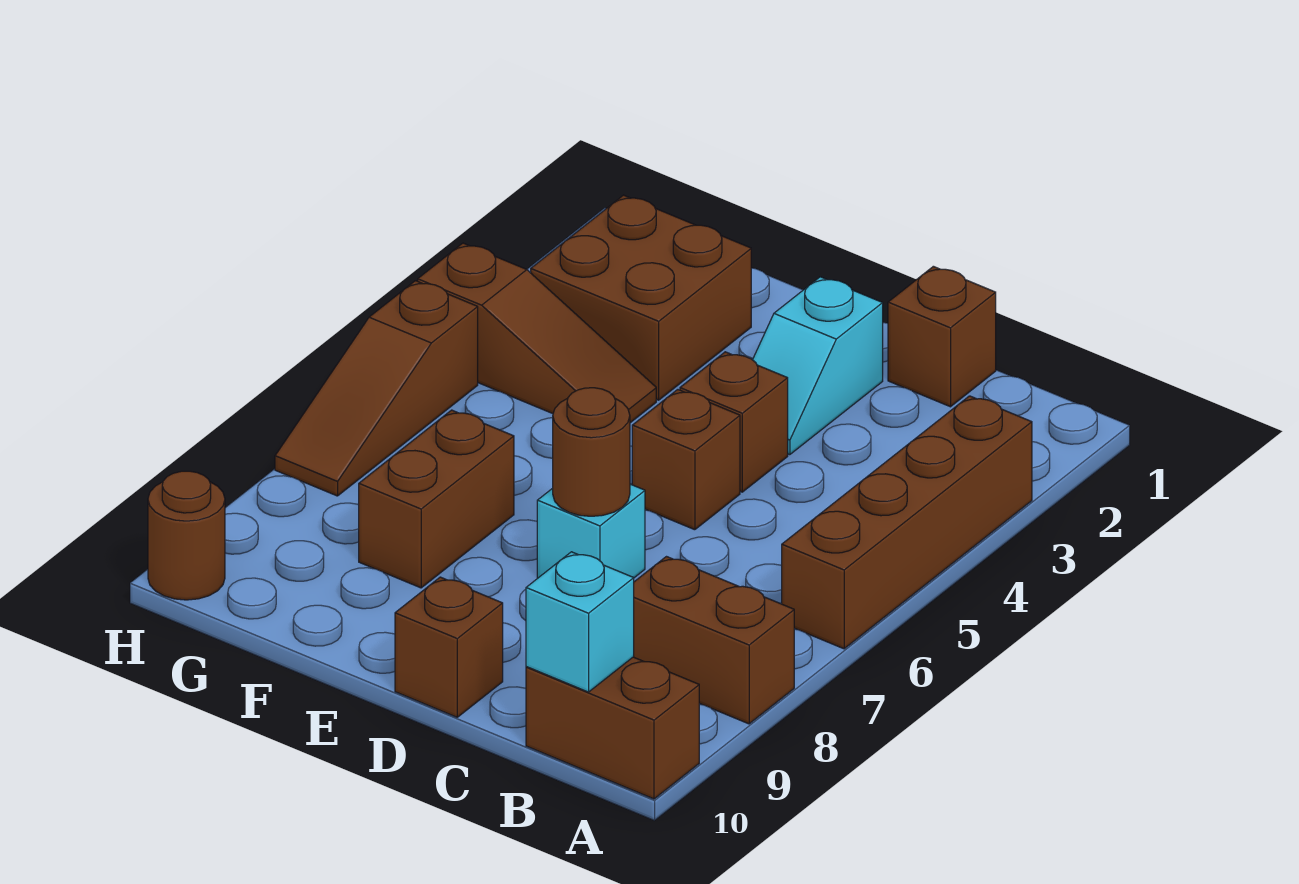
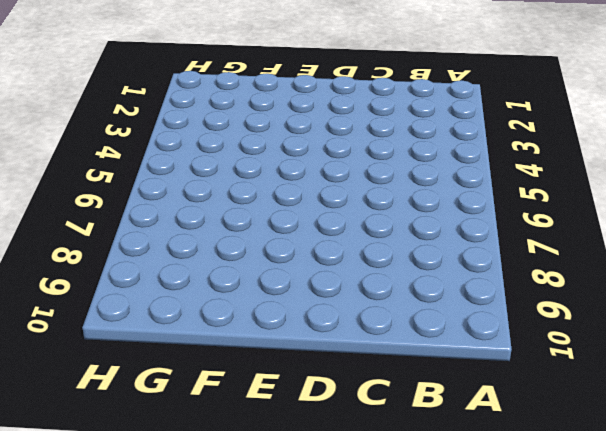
none -> brown 1x4 brick [782,396,1032,649]
none -> brown 1x2 brick [634,557,794,724]
none -> brown 1x2 brick [526,657,699,799]

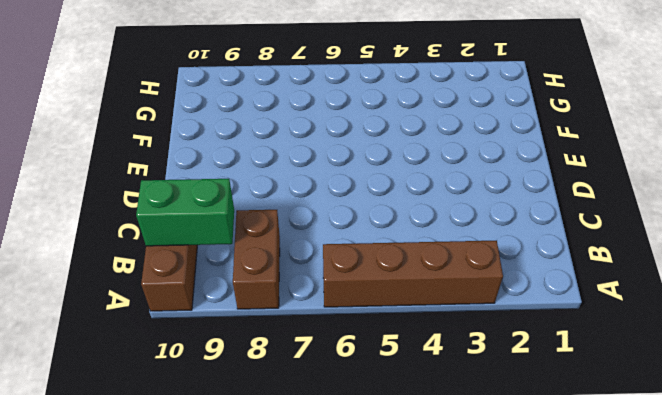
green 1x2 brick [136,179,234,246] -> cyan 1x1 brick [526,552,634,692]
none -> brown 1x1 brick [888,266,996,407]
none -> cyan 1x2 slope [753,277,883,455]
none -> brown 1x1 brick [680,352,788,492]

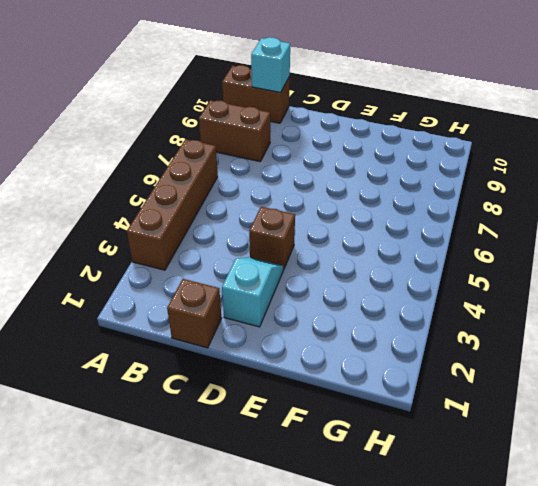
none -> brown 1x1 brick [632,390,740,530]
none -> cyan 1x1 brick [537,484,645,578]
none -> brown 1x1 brick [395,577,503,717]

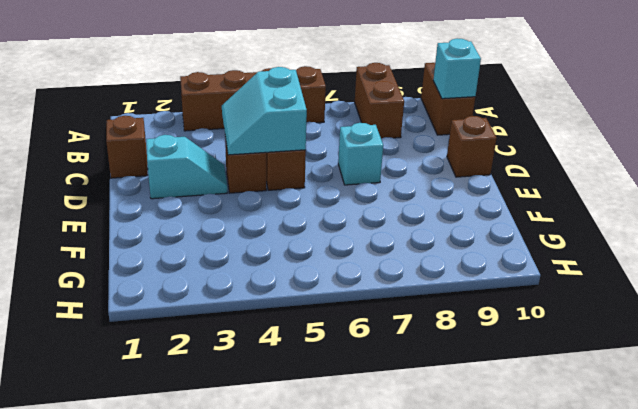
cyan 2x2 slope [222,67,307,155] -> none
none -> brown 2x2 brick [531,195,751,400]
none -> brown 1x3 slope [418,243,656,423]
none -> brown 1x2 brick [359,410,514,588]

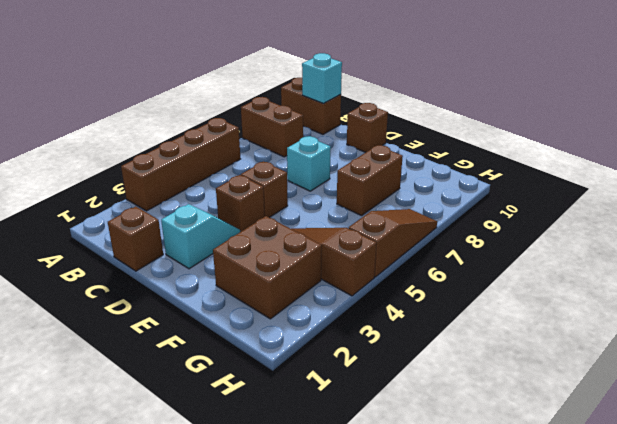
none -> brown 1x1 round brick [148,471,225,600]
none -> brown 1x1 round brick [553,388,630,516]

